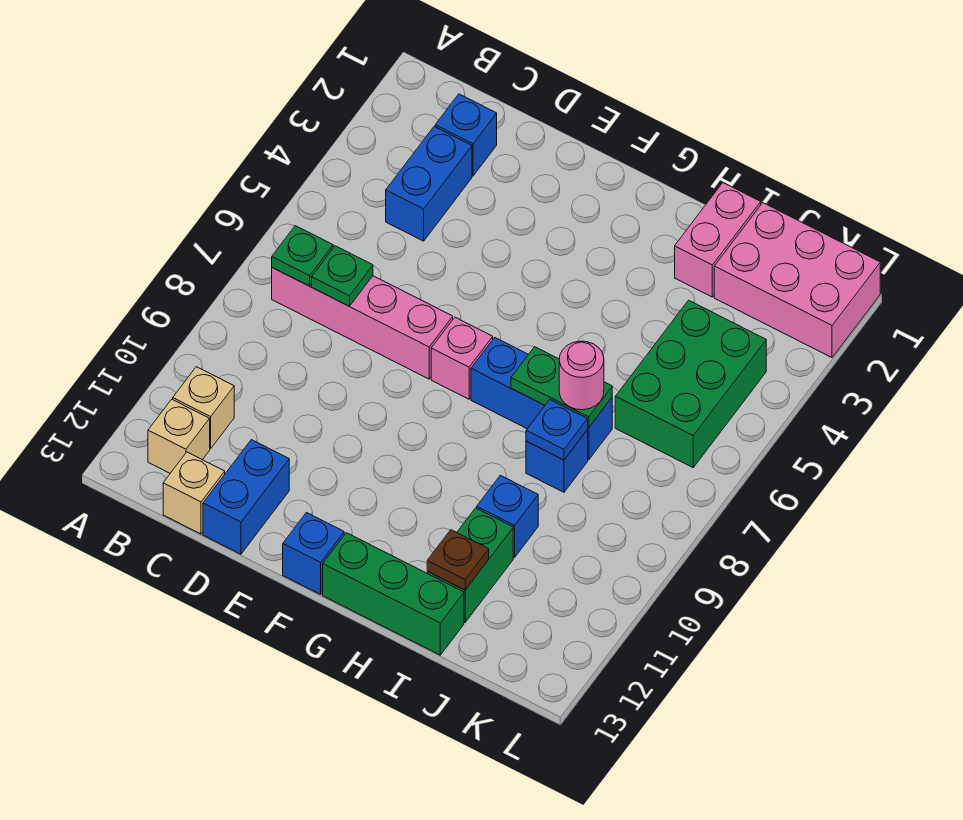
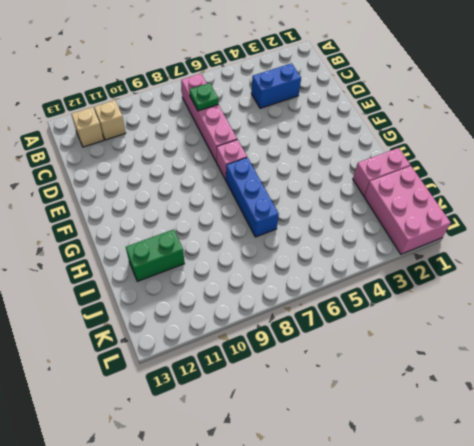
none -> blue 1x1 brick [435,94,497,176]
none -> tan 1x1 brick [163,452,225,534]
none -> blue 1x2 brick [203,440,289,554]

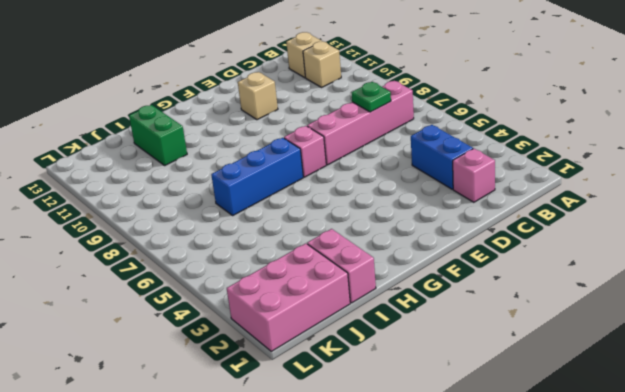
pink 1x1 brick [453,149,495,202] -> blue 1x1 brick [435,94,497,176]
tan 1x1 brick [238,72,278,120] -> tan 1x1 brick moved to [163,452,225,534]
none -> blue 1x2 brick [203,440,289,554]
none -> blue 1x1 brick [283,513,344,594]
none -> green 1x3 brick [323,533,464,655]

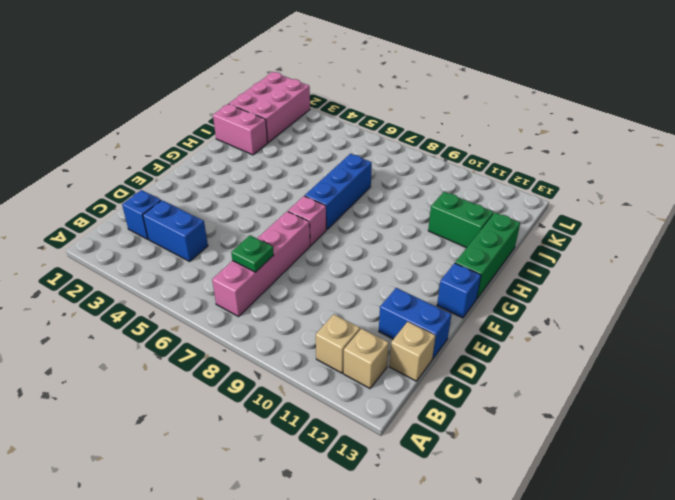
none -> blue 1x1 brick [526,430,588,492]
none -> blue 1x1 brick [477,475,538,557]
none -> green 2x3 brick [615,300,766,467]

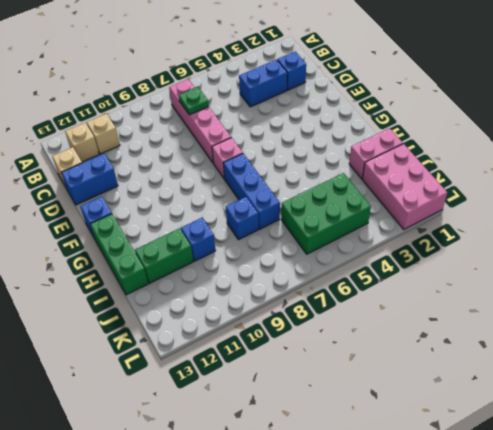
none -> green 1x1 plate [272,226,333,286]
none -> green 1x2 plate [511,347,612,428]
none -> blue 1x1 plate [526,400,588,460]

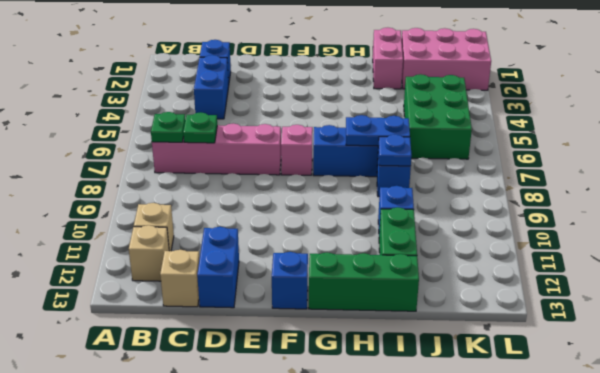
blue 1x2 plate [346,115,410,146] -> green 1x2 plate [511,347,612,428]
none -> brown 1x1 plate [427,530,489,590]
none -> pink 1x1 round brick [559,341,604,410]

